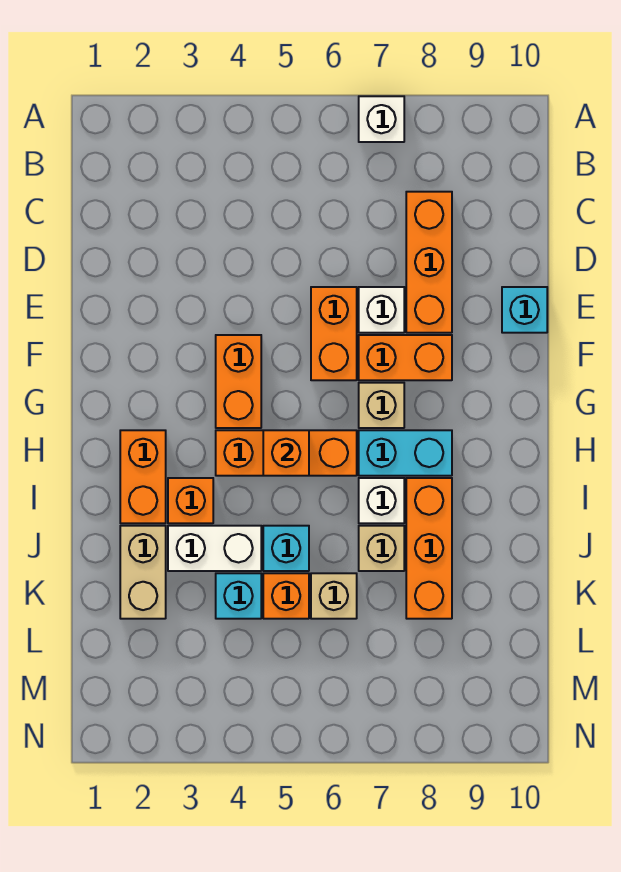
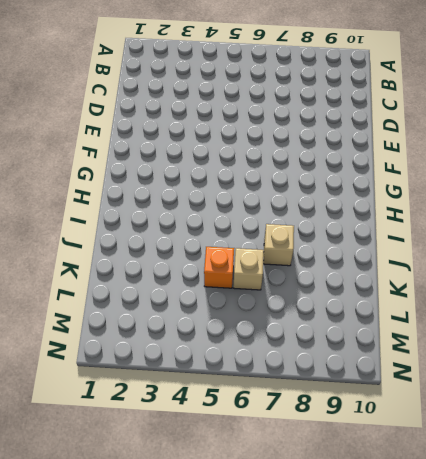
none -> white 1x1 brick [359,96,404,142]
none -> orange 1x3 brick [406,192,452,333]
none -> orange 1x2 brick [311,287,357,380]

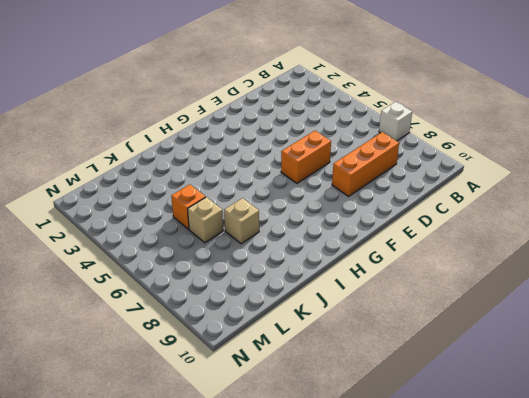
none -> white 1x1 brick [359,287,404,333]
none -> cyan 1x1 brick [502,287,547,333]
none -> orange 1x2 brick [216,335,261,428]

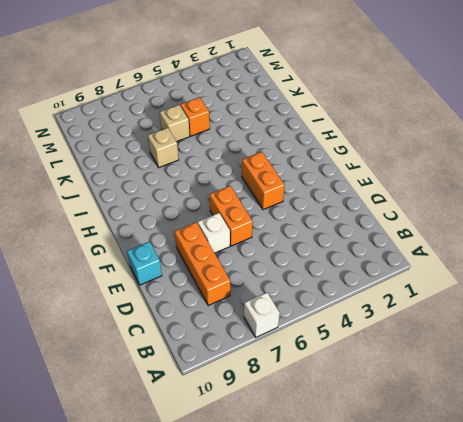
none -> orange 1x2 brick [359,335,452,380]
none -> tan 1x1 brick [359,383,404,428]
none -> orange 1x2 brick [120,430,166,523]

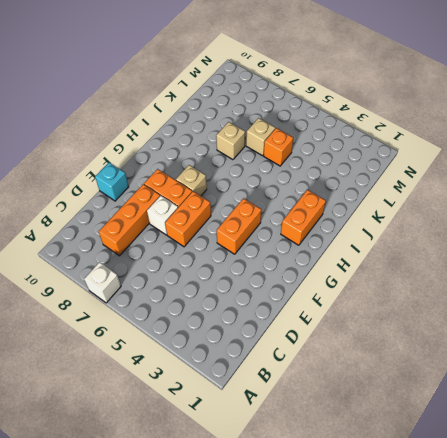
none -> orange 1x3 brick [216,430,357,476]
none -> cyan 1x2 brick [359,430,452,476]
none -> orange 1x1 brick [168,478,213,523]

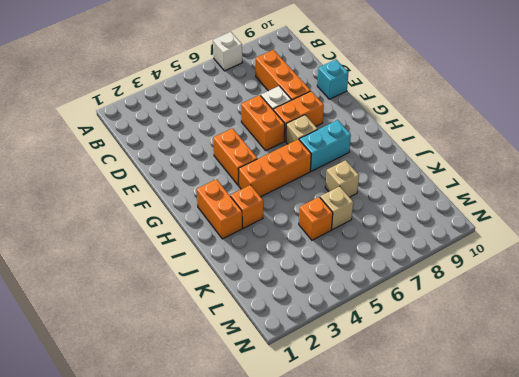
none -> white 1x1 brick [359,478,404,523]
none -> orange 1x3 brick [406,478,452,619]
none -> tan 1x2 brick [120,526,166,619]

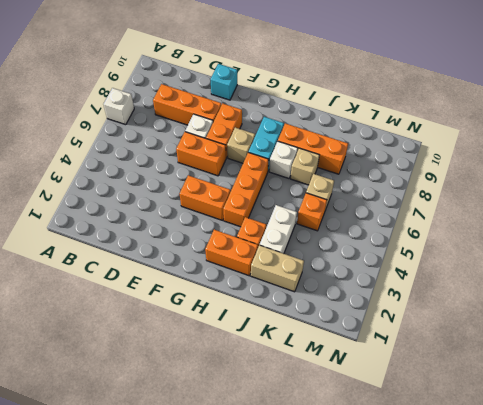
none -> cyan 1x1 brick [263,526,309,571]
none -> cyan 1x1 brick [216,573,261,619]
none -> orange 1x1 brick [263,430,309,476]

